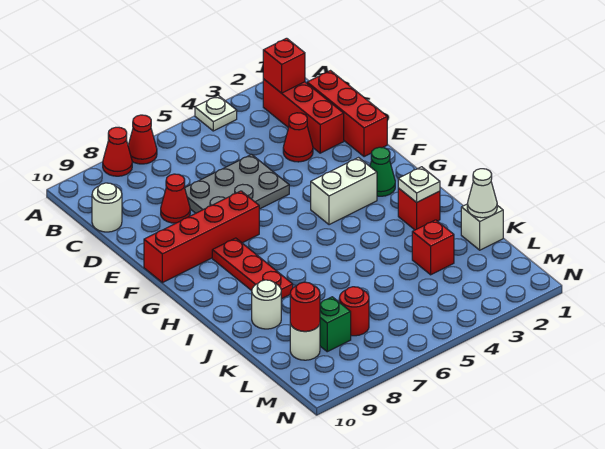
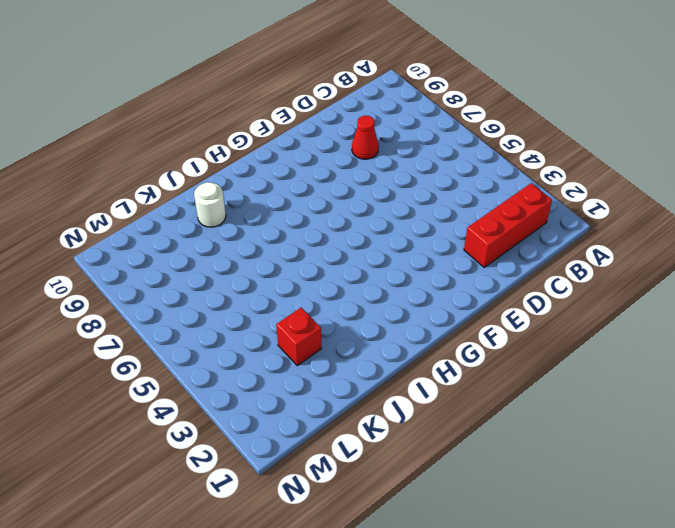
none -> white 1x1 plate [195,95,237,131]
none -> red 1x1 cone [128,115,157,164]
none -> red 1x1 cone [103,127,132,176]

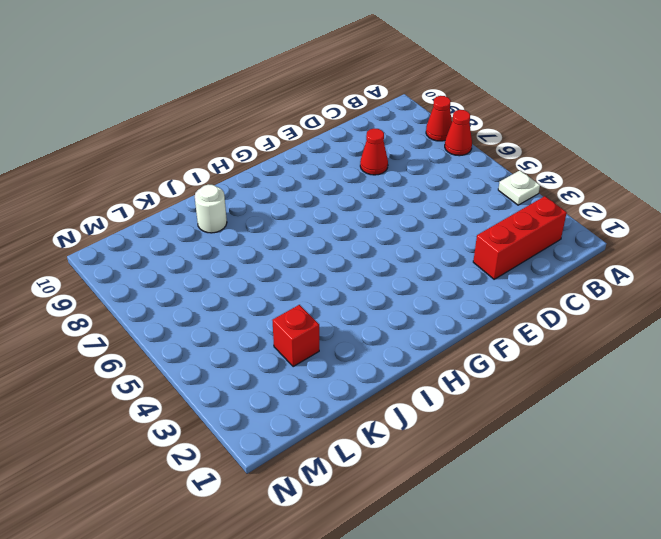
none -> red 1x3 brick [307,71,387,157]
none -> white 1x1 round brick [92,183,122,232]
none -> red 1x1 cone [283,113,313,162]

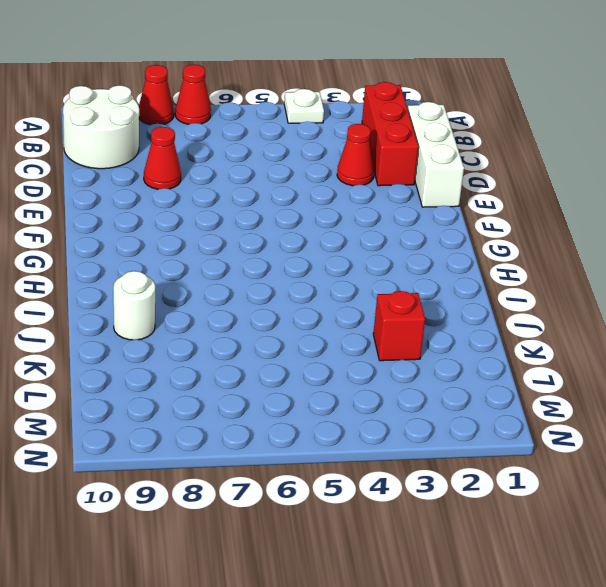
white 2x2 round brick [63,85,139,169] -> white 1x1 round brick [92,183,122,232]
white 1x3 brick [408,102,464,207] -> red 1x3 brick [307,71,387,157]
none -> grey 2x3 plate [185,155,289,213]
none -> red 1x4 brick [144,191,259,283]
none -> green 1x1 cone [370,147,395,196]

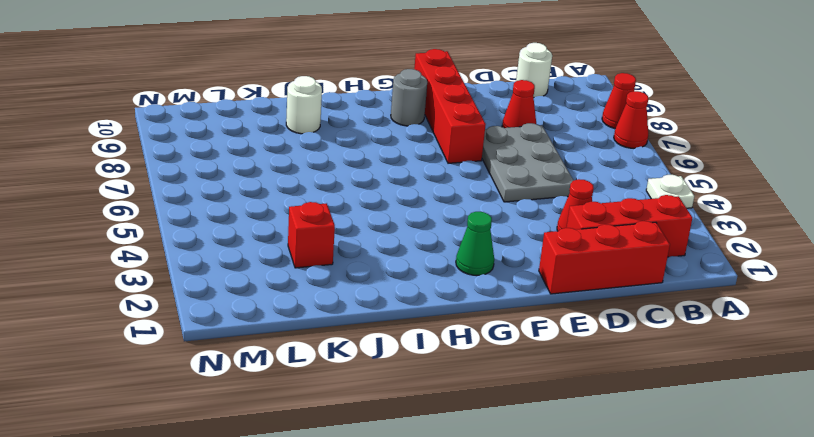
grey 1x1 round brick [391,69,427,126] -> none
none -> white 1x2 brick [311,158,377,225]
none -> red 1x3 plate [212,238,293,299]
none -> red 1x1 brick [398,188,440,230]

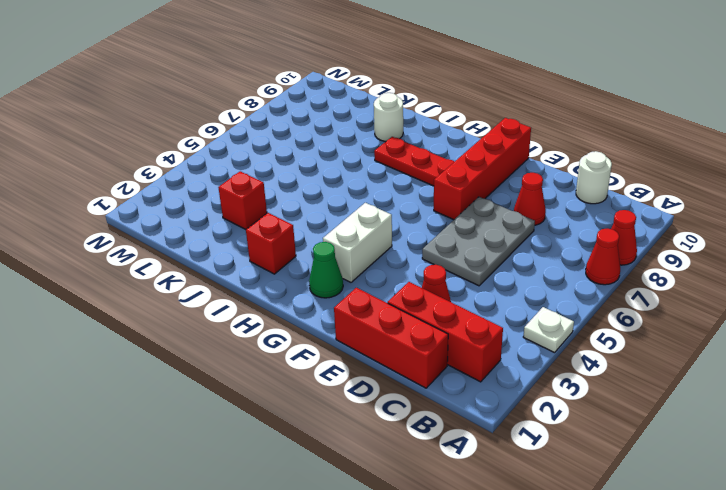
none -> white 1x1 brick [461,204,503,250]
none -> red 1x1 round brick [339,287,369,336]
none -> green 1x1 brick [320,297,351,352]

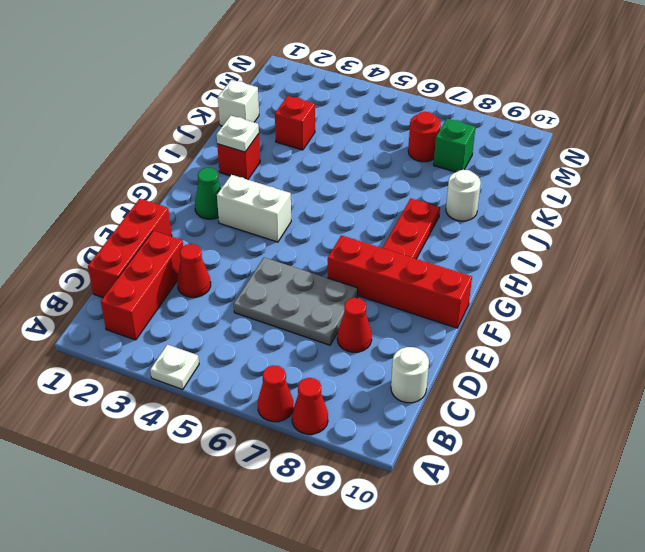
none -> white 1x1 round brick [290,324,320,360]
none -> red 1x1 brick [263,38,305,93]
none -> white 1x1 cone [467,169,497,218]

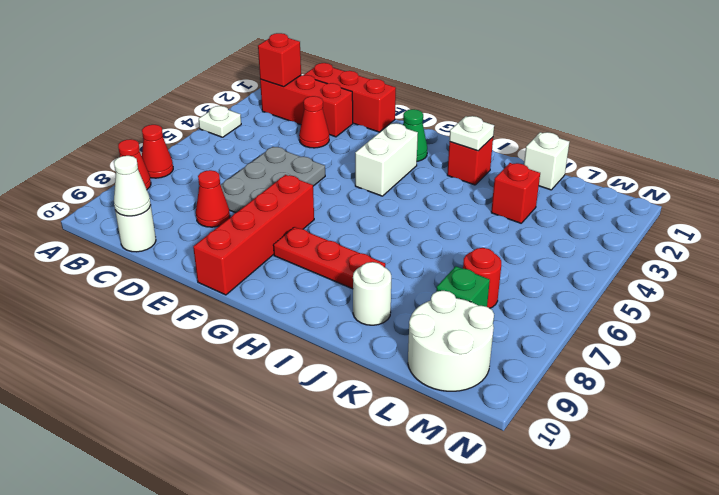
white 1x1 cone [114,156,151,216] -> white 1x1 cone moved to [467,169,497,218]
white 2x2 round brick [408,291,494,391] -> white 1x1 round brick [290,324,320,360]
none -> red 1x1 round brick [290,282,320,331]

